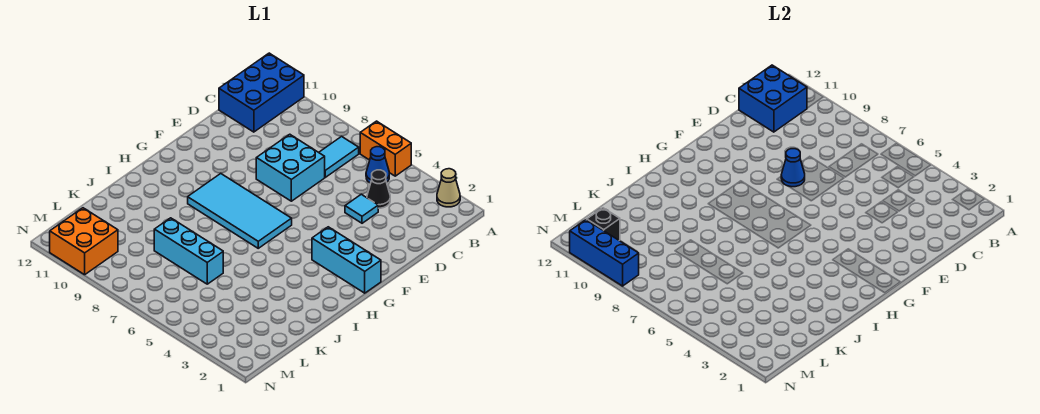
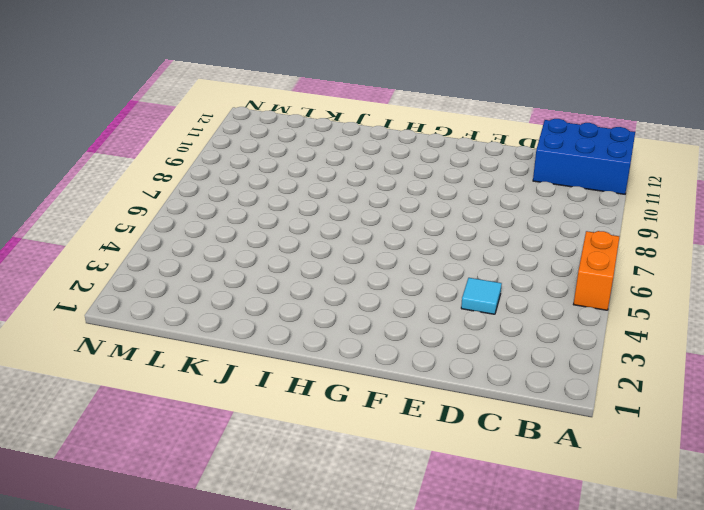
none -> tan 1x1 cone [437,169,460,207]
none -> blue 1x1 cone [366,147,389,183]
none -> cyan 1x2 tile [319,137,359,177]

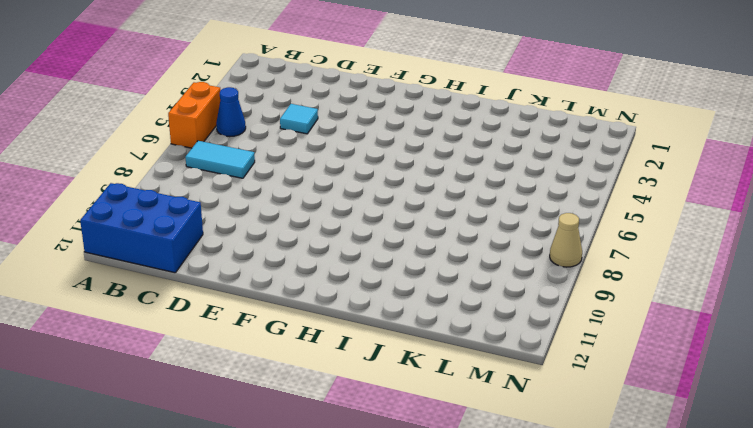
tan 1x1 cone [550,213,582,267] -> tan 1x1 cone moved to [437,169,460,207]
none -> black 1x1 cone [367,170,390,208]
none -> cyan 2x2 brick [256,134,325,201]
none -> cyan 1x3 brick [312,227,381,293]

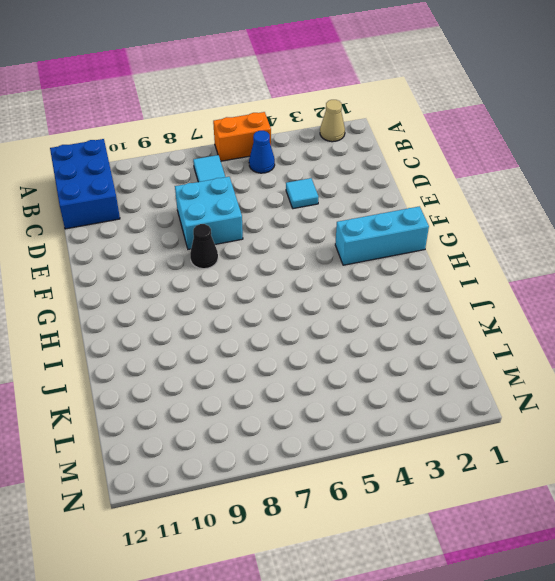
black 1x1 cone [190,224,218,269] -> black 1x1 cone moved to [367,170,390,208]
none -> cyan 2x4 tile [188,174,292,248]
none -> cyan 1x3 brick [154,218,223,284]
none -> orange 2x2 brick [50,208,118,275]

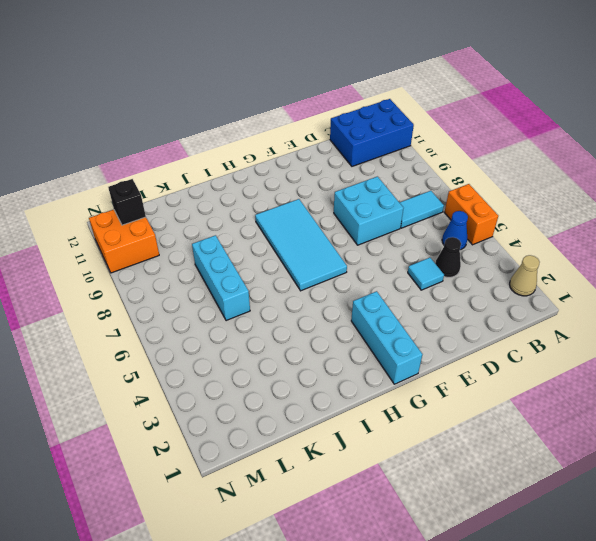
none -> blue 2x2 brick [739,65,807,132]
none -> blue 1x1 cone [781,149,805,187]
none -> blue 1x3 brick [570,220,639,286]

